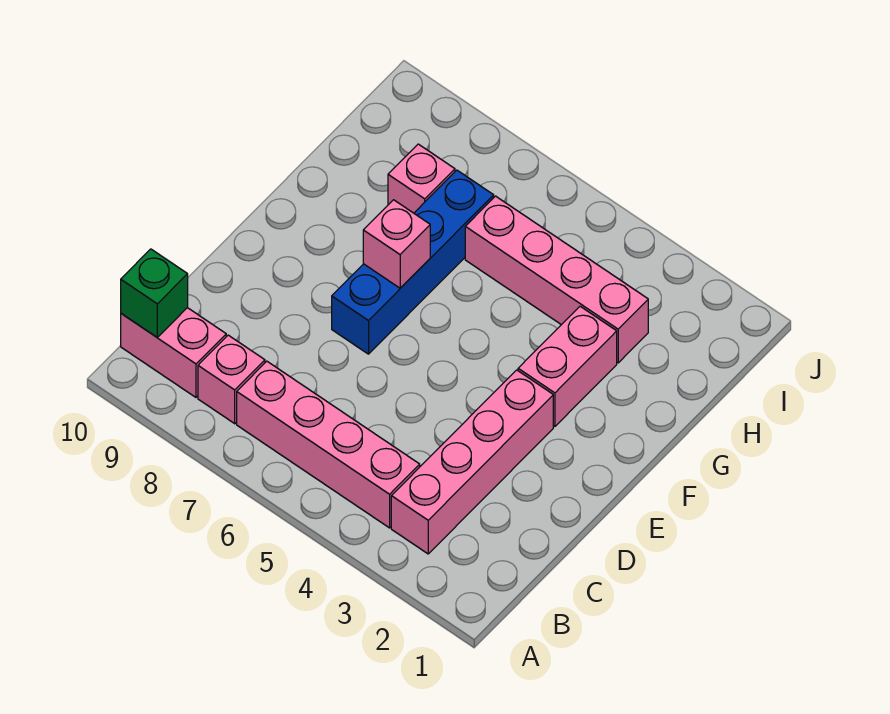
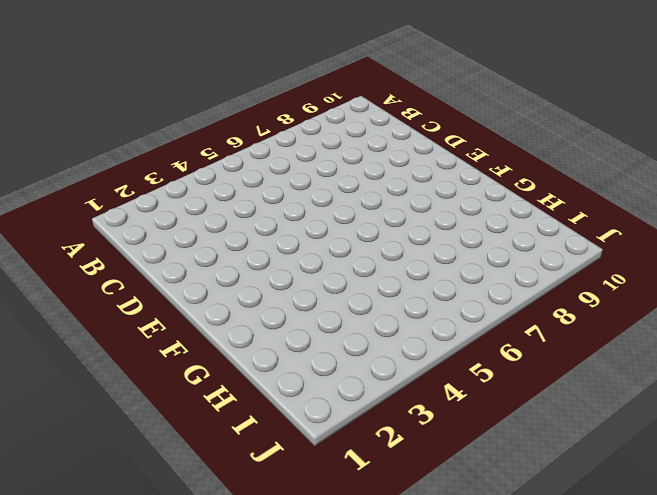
none -> pink 1x4 brick [391,370,553,554]
none -> pink 1x4 brick [237,361,420,528]

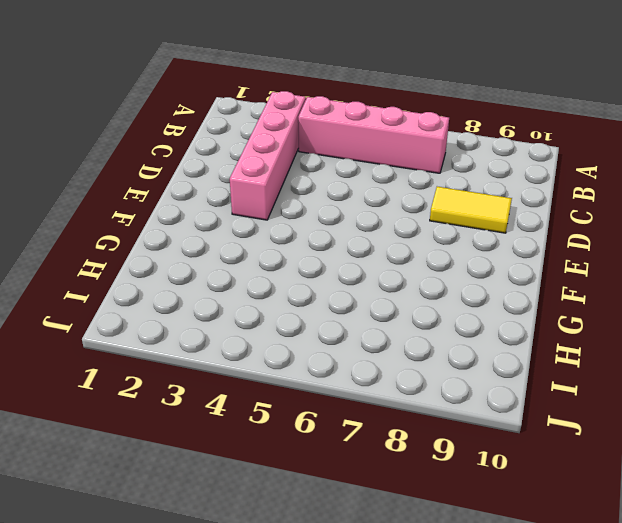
yellow 1x2 tile [430,187,512,233] -> none
none -> pink 1x1 brick [198,335,265,424]
none -> pink 1x2 brick [121,308,226,397]

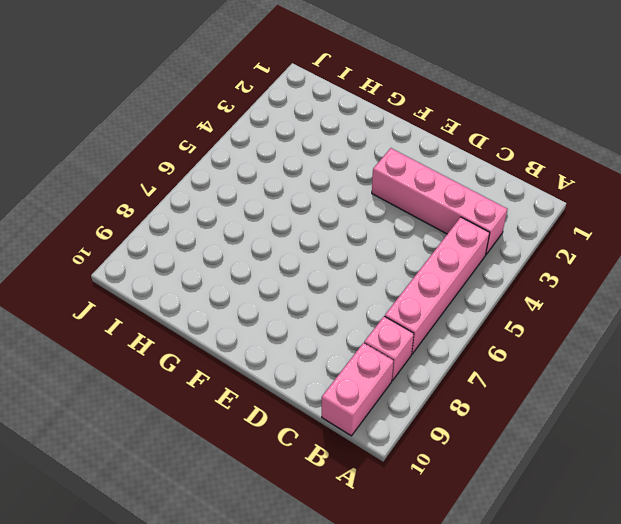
none -> blue 1x4 brick [332,170,494,354]
none -> pink 1x2 brick [518,306,617,426]

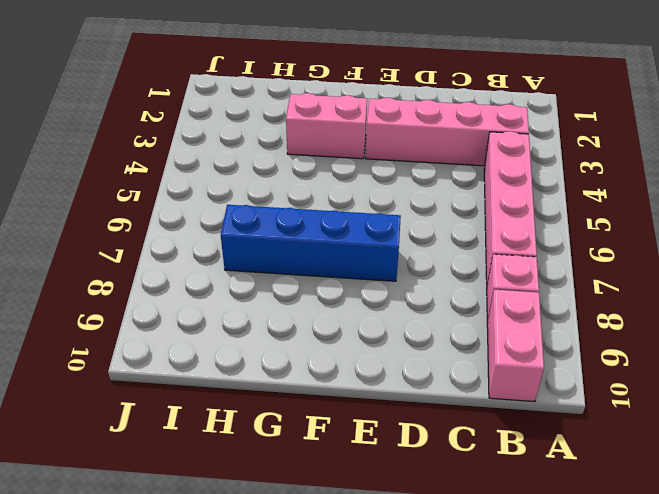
none -> pink 1x4 brick [465,196,648,363]
none -> pink 1x1 brick [388,144,455,213]

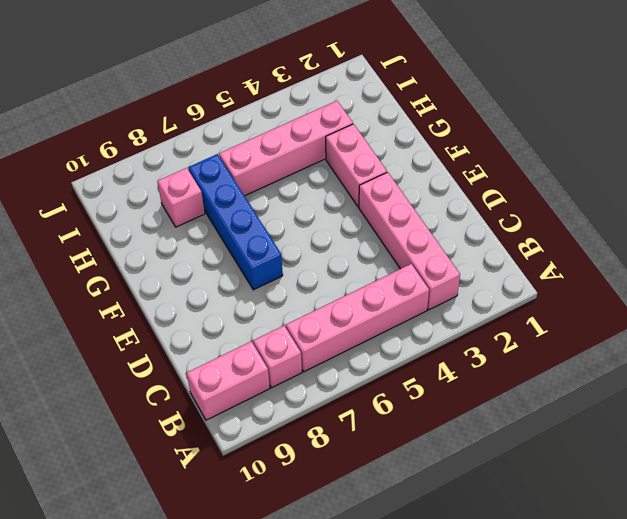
none -> green 1x1 brick [121,249,188,337]
none -> pink 1x1 brick [363,200,430,288]

